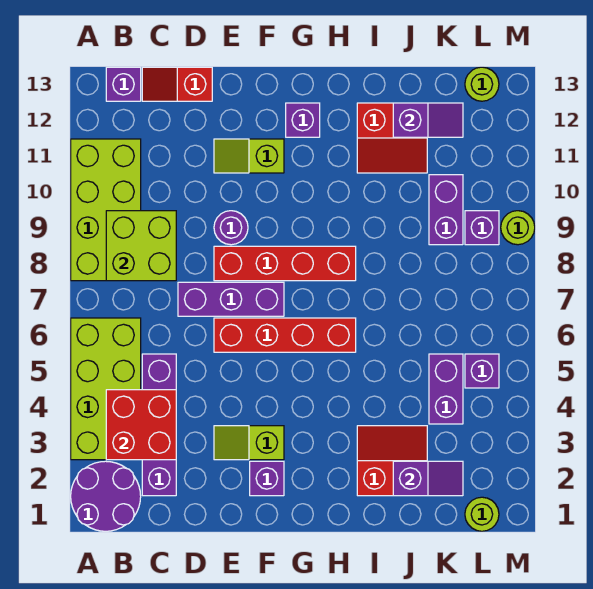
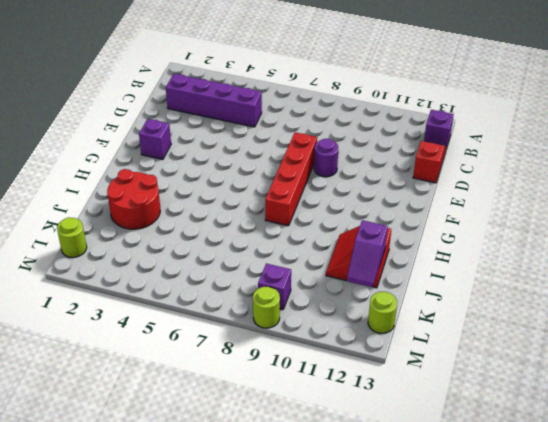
red 2x2 round brick [107,169,160,229] -> red 2x2 slope [357,426,427,496]
none -> purple 2x2 round brick [71,461,141,531]
none -> lime 2x4 brick [71,318,141,460]
none -> lime 2x4 brick [71,139,141,281]

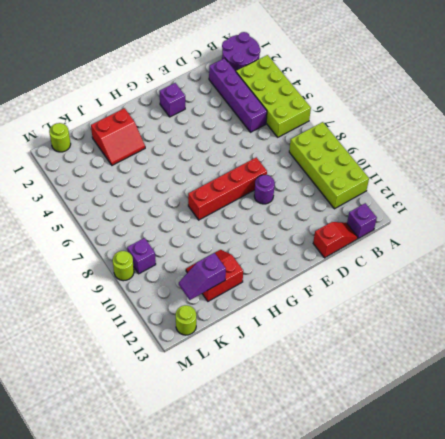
none -> purple 1x3 brick [178,282,284,316]
none -> lime 1x2 slope [214,426,284,460]
none -> red 1x4 brick [214,318,356,352]

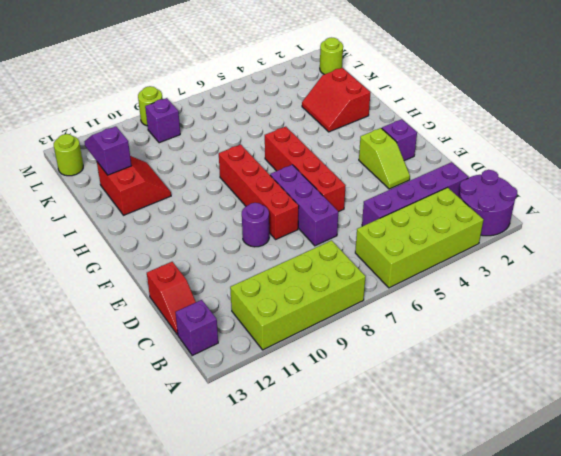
none -> lime 1x2 slope [214,139,284,173]
none -> purple 1x1 brick [286,103,320,137]
none -> purple 1x2 brick [429,354,463,424]

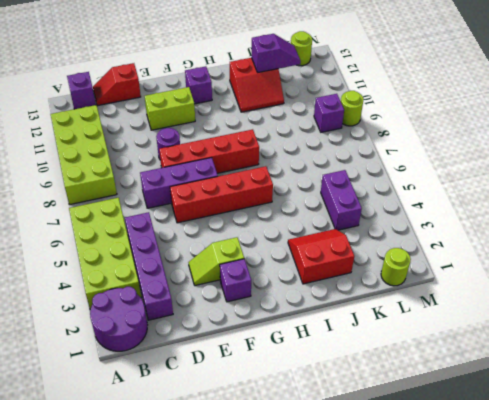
lime 1x2 brick [145,87,195,130] -> lime 1x2 slope [214,139,284,173]
none -> purple 1x2 brick [429,175,463,245]
none -> purple 1x1 brick [465,354,499,388]
none -> red 2x2 brick [106,390,176,460]

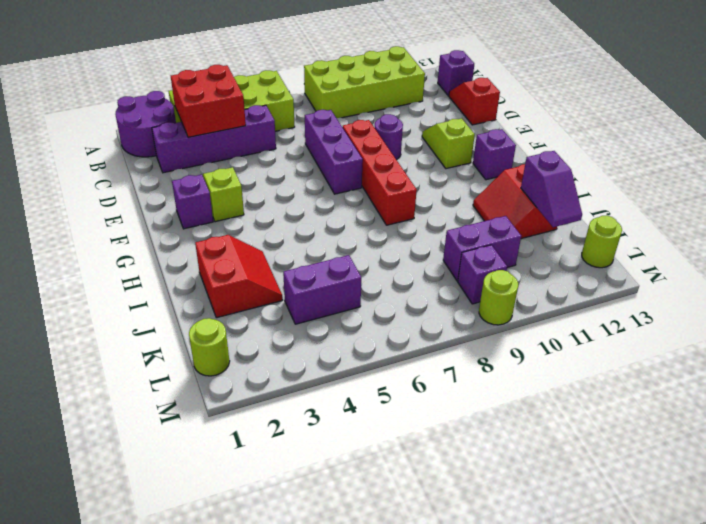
none -> red 1x4 brick [214,318,356,352]
none -> purple 1x1 brick [465,354,499,388]
none -> lime 2x2 brick [106,211,176,281]

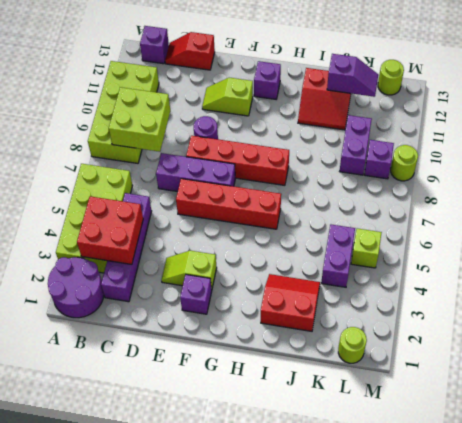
lime 1x1 brick [351,228,382,268] -> purple 1x1 brick [465,354,499,388]
none -> purple 1x2 slope [393,461,463,496]

